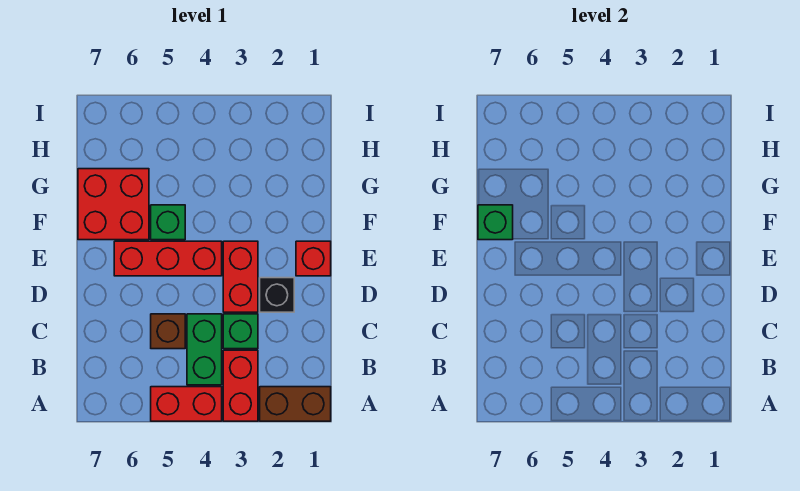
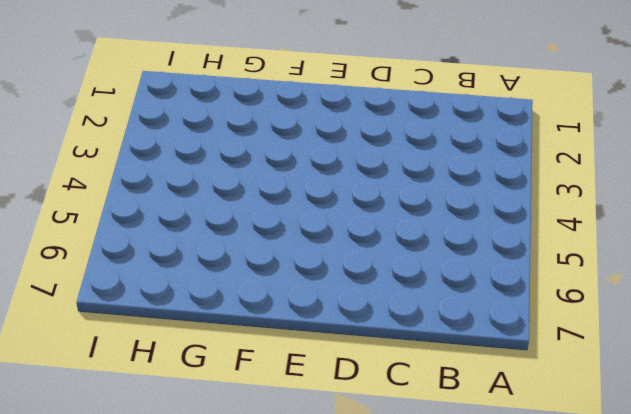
none -> brown 1x2 brick [260,387,331,421]
none -> red 1x2 brick [223,350,258,421]
none -> red 1x2 brick [151,387,222,421]

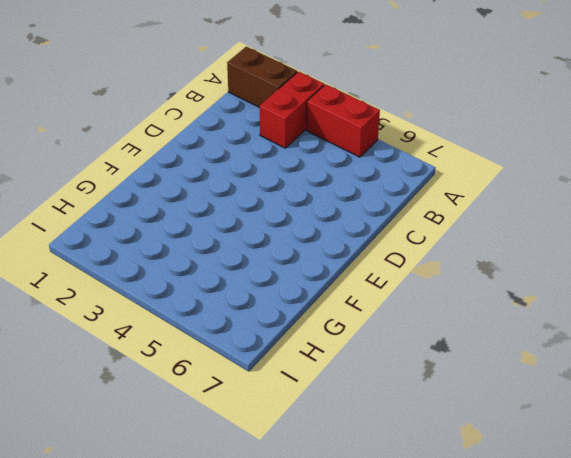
none -> green 1x2 brick [187,314,222,385]
none -> green 1x1 brick [223,314,258,349]
none -> brown 1x1 brick [151,314,185,349]

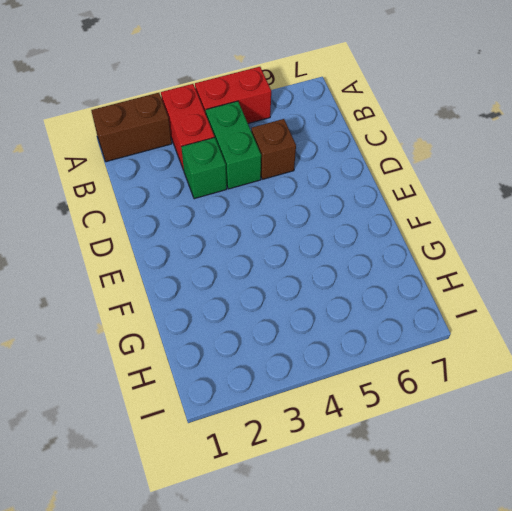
none -> black 1x1 brick [260,278,294,312]
none -> red 1x2 brick [223,241,258,312]
none -> red 1x1 brick [296,241,331,276]

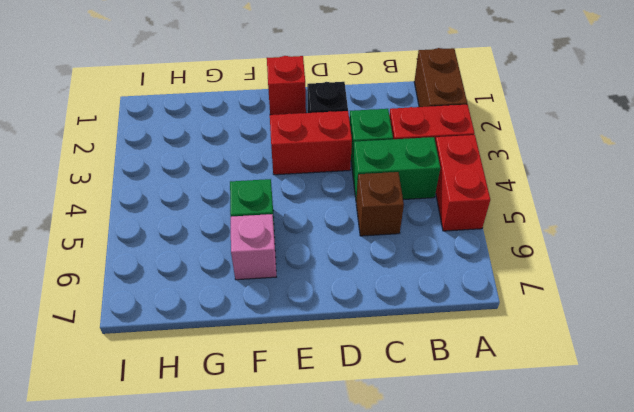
pink 1x1 brick [231,214,276,280] -> red 2x2 brick [78,169,149,240]
none -> red 1x3 brick [114,241,222,276]
none -> green 1x1 brick [478,205,513,240]

